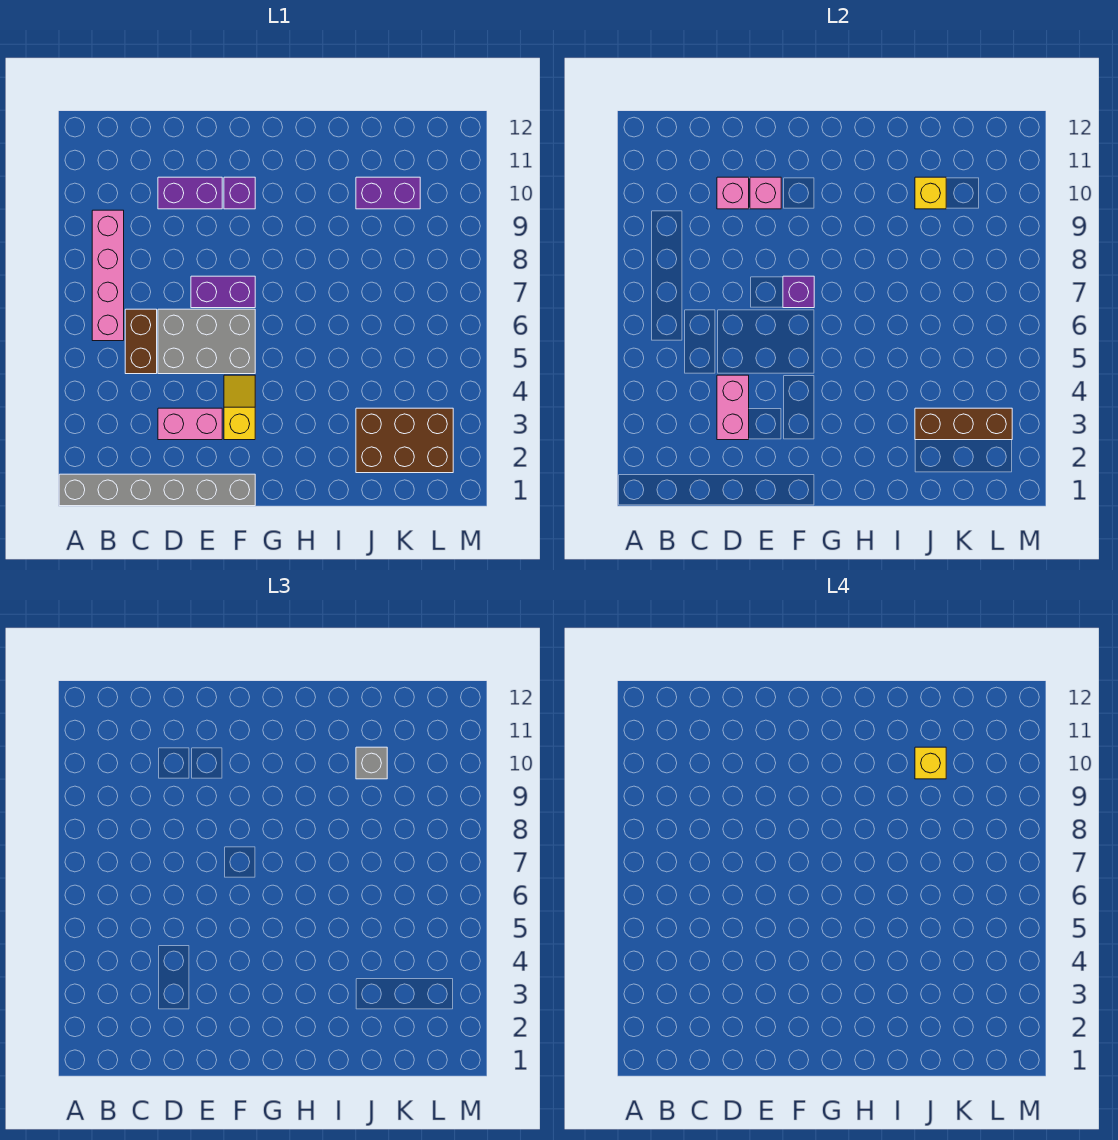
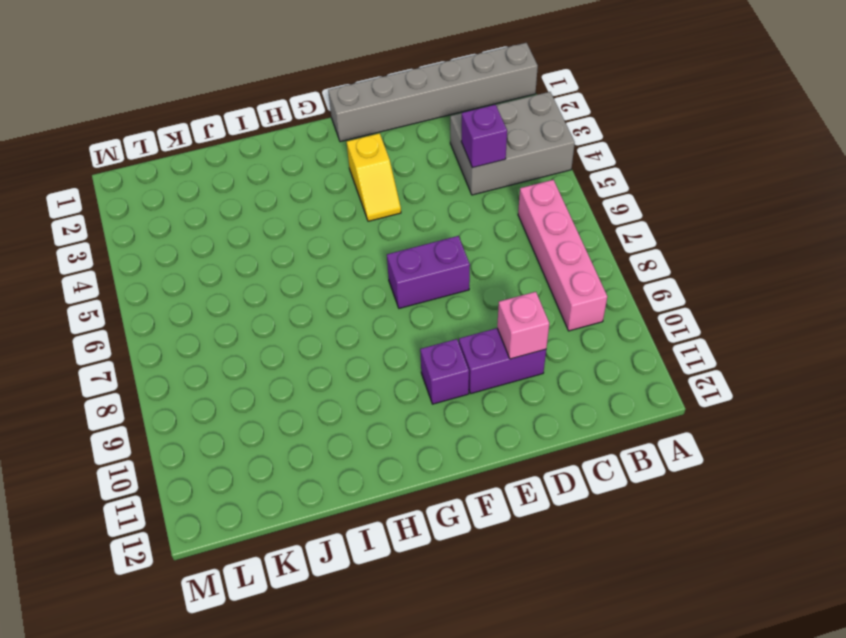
grey 2x3 brick [450,92,575,195] -> grey 2x3 brick moved to [158,309,255,374]
purple 1x1 brick [461,105,507,168] -> purple 1x1 brick moved to [783,276,814,308]
none -> brown 1x2 brick [125,309,157,374]
none -> pink 1x2 brick [158,408,222,440]
none -> brown 2x3 brick [356,408,453,473]

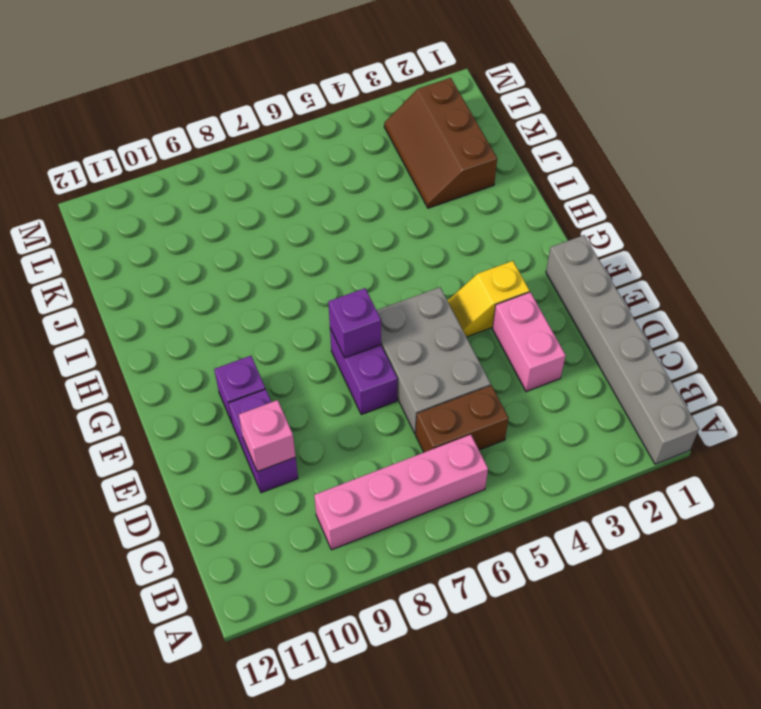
brown 2x3 slope [384,78,497,208] -> brown 2x3 brick [356,408,453,473]
none -> purple 1x2 brick [356,177,420,209]
none -> pink 1x2 brick [717,375,749,440]
none -> pink 1x1 brick [750,177,781,209]

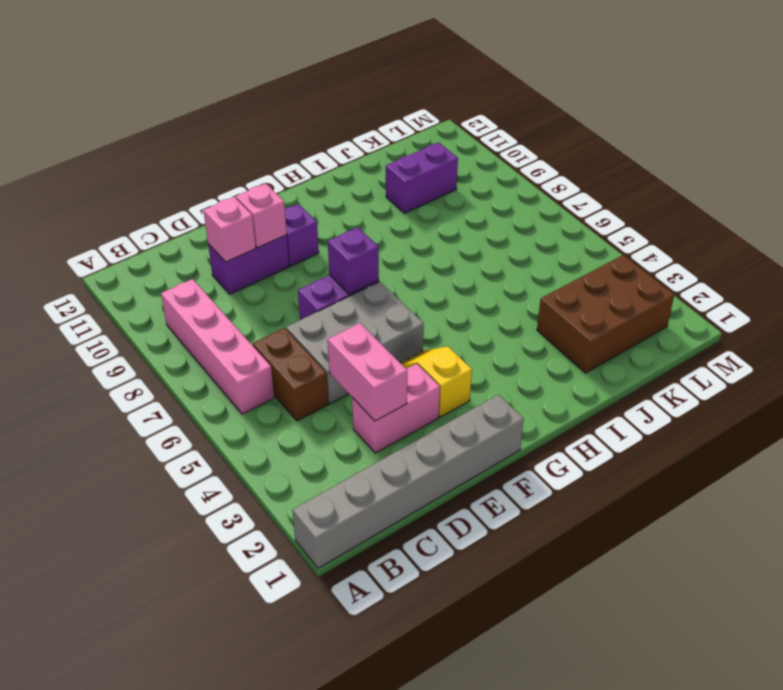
none -> brown 1x3 brick [915,408,1012,440]
none -> yellow 1x1 brick [915,177,946,209]
none -> grey 1x1 brick [356,747,387,779]

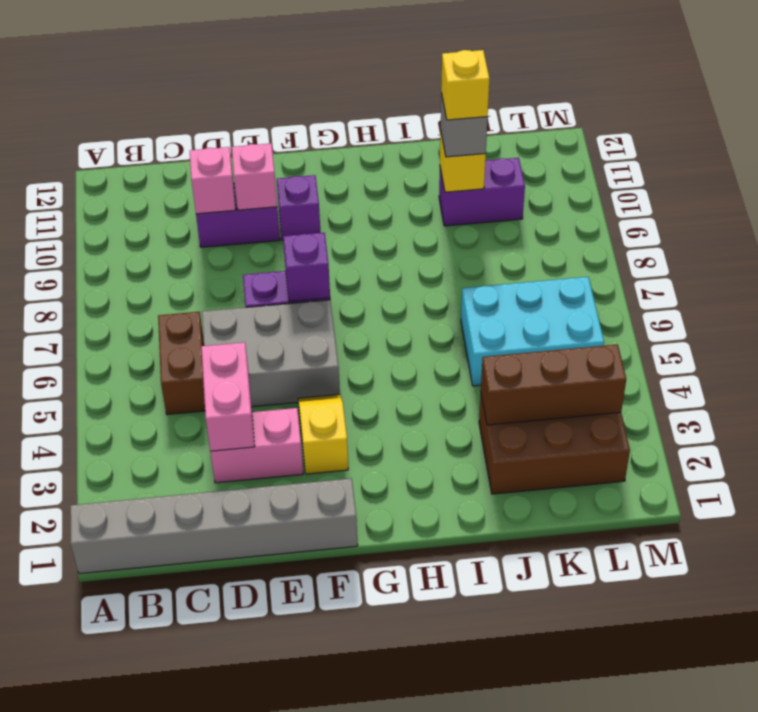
cyan 2x3 brick [461,277,604,386] -> none
none -> pink 1x4 brick [92,210,124,341]

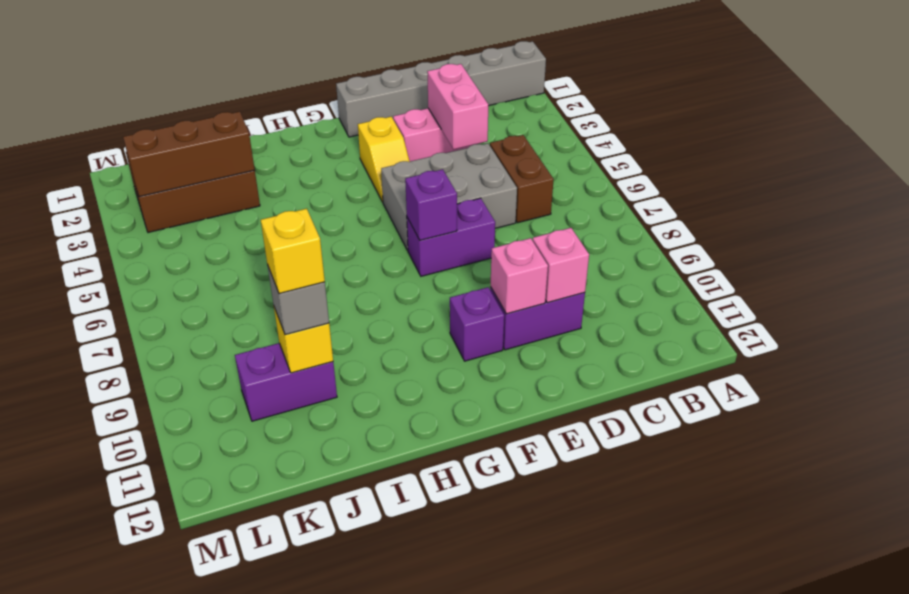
none -> pink 1x4 brick [92,210,124,341]

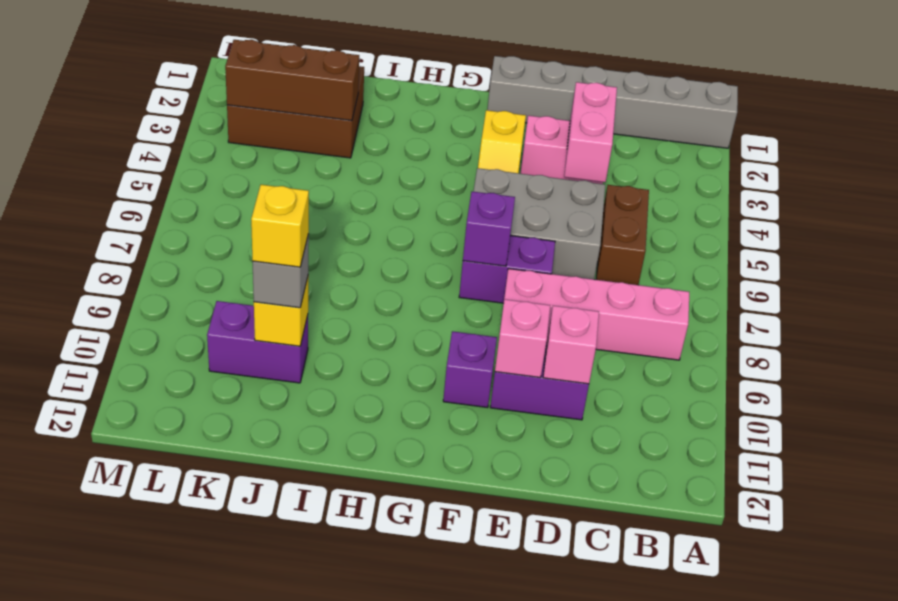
pink 1x4 brick [504,269,689,360] -> pink 1x4 brick turned to [92,210,124,341]

